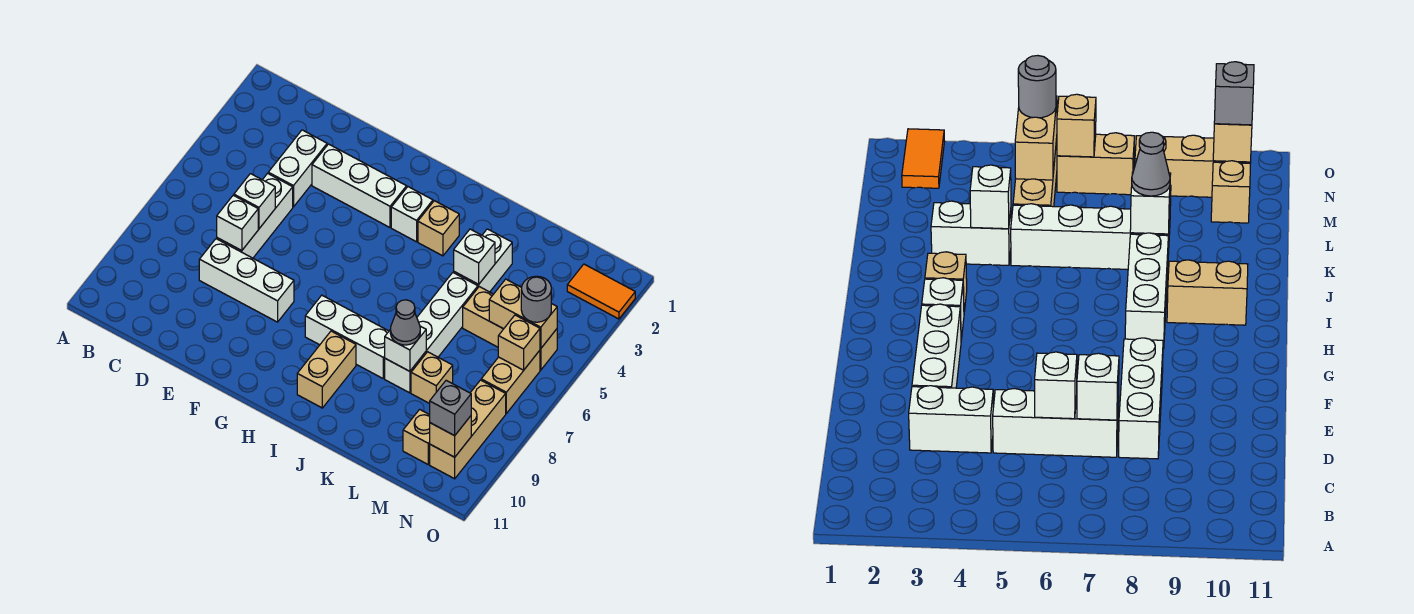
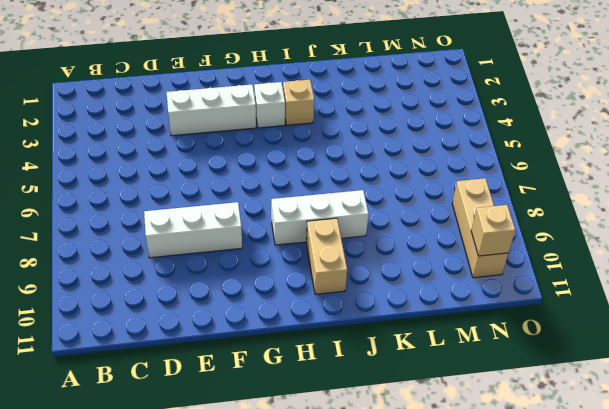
none -> white 1x2 brick [268,130,327,207]
none -> white 1x3 brick [217,173,293,258]
none -> white 1x2 brick [454,229,512,292]

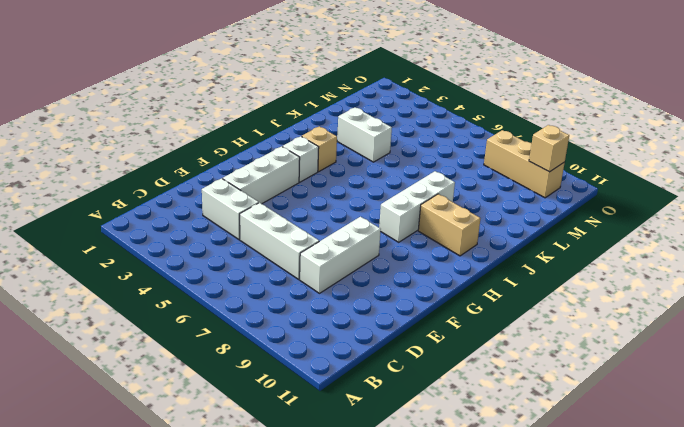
none -> white 1x4 brick [385,273,478,393]
none -> tan 1x3 brick [463,287,557,370]
none -> tan 1x1 brick [411,352,453,404]

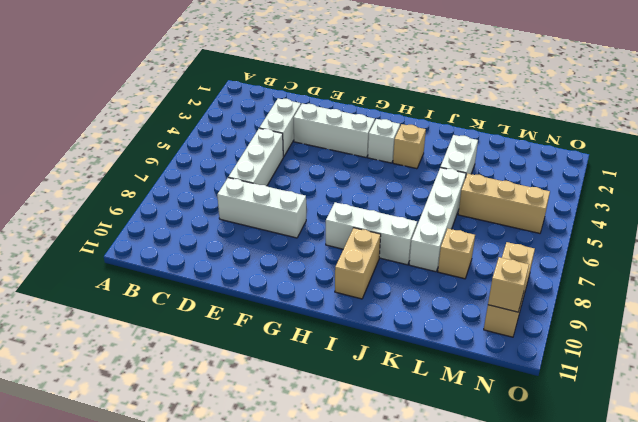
none -> tan 1x1 brick [403,409,430,464]
none -> orange 1x2 tile [567,264,635,319]
none -> tan 1x2 brick [481,351,540,413]

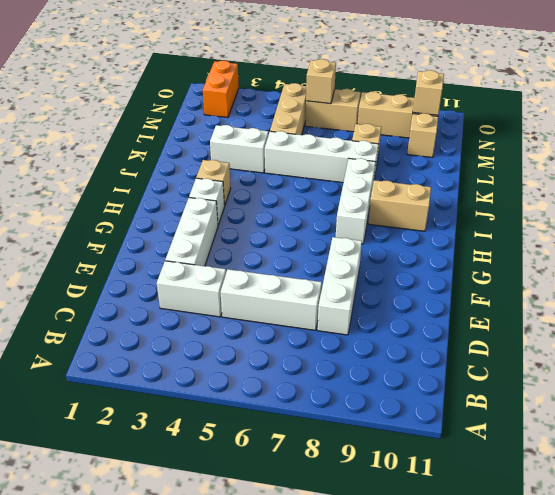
orange 1x2 brick [203,60,239,118] -> orange 1x2 tile [567,264,635,319]
none -> white 1x1 brick [234,174,275,229]
none -> white 1x1 brick [217,195,258,251]
none -> white 1x1 brick [454,229,495,284]

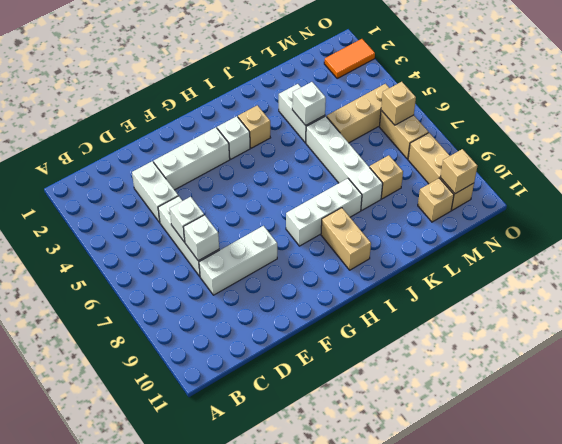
none -> white 1x1 brick [385,326,426,371]
none -> tan 1x2 brick [489,279,557,349]
none -> grey 1x1 cone [390,300,420,345]

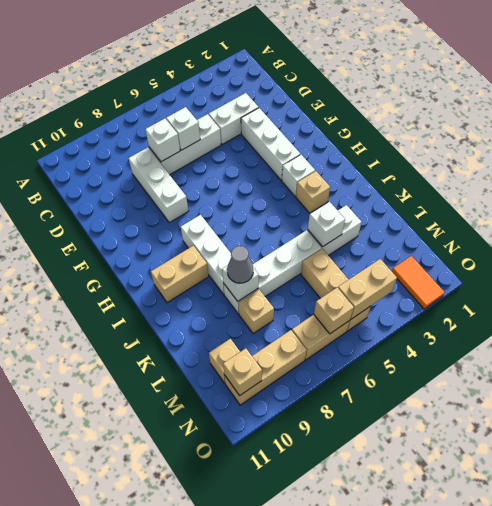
tan 1x2 brick [338,259,397,319] -> tan 1x2 brick turned to [489,279,557,349]
none -> grey 1x1 round brick [521,276,551,322]
none -> grey 1x1 brick [430,380,471,436]

